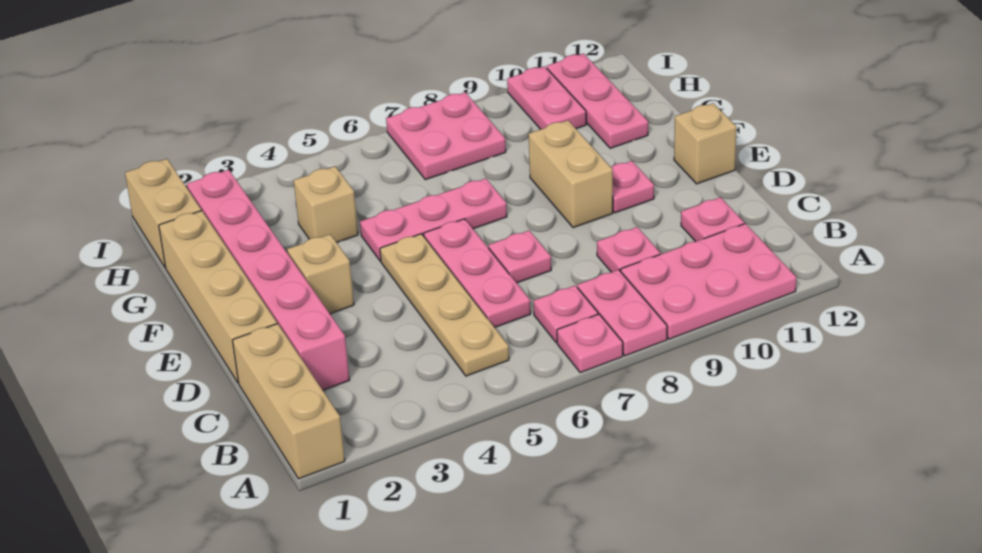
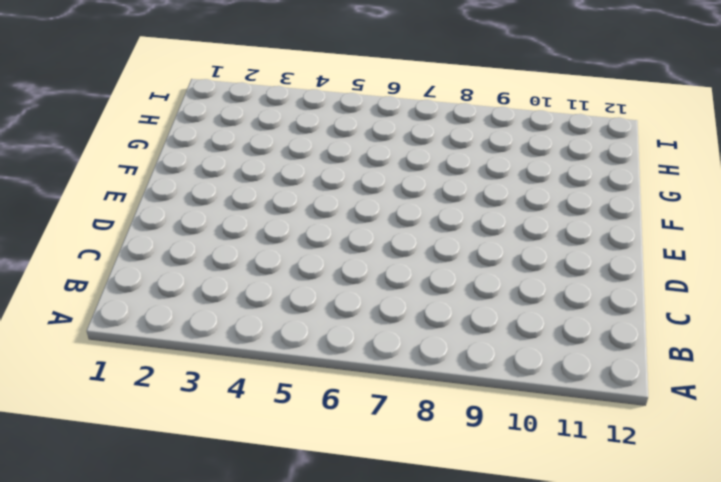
none -> tan 1x3 brick [232,324,345,479]
none -> pink 1x1 plate [557,314,623,373]
none -> pink 1x2 plate [577,270,667,356]

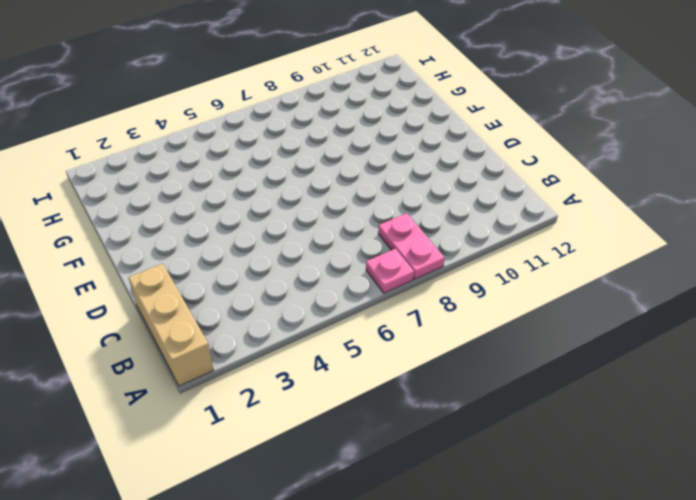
none -> pink 2x3 plate [621,224,797,339]
none -> tan 1x4 plate [380,234,509,376]
none -> pink 1x1 plate [533,286,598,343]

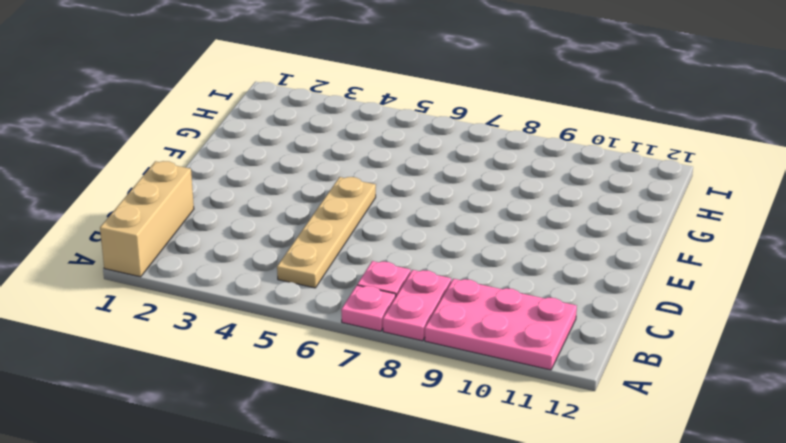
none -> pink 1x6 brick [187,170,349,390]
none -> pink 1x3 plate [424,219,531,328]
none -> pink 1x1 plate [597,227,660,272]

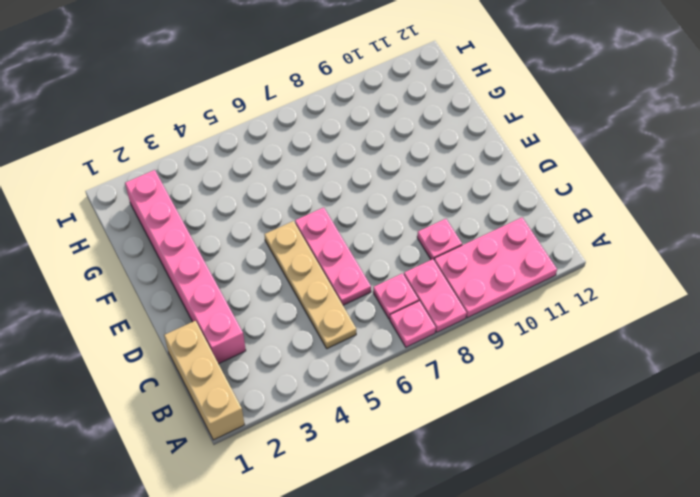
none -> pink 1x1 plate [681,197,744,242]
none -> tan 1x4 brick [159,211,277,383]
none -> pink 1x1 plate [488,231,551,283]

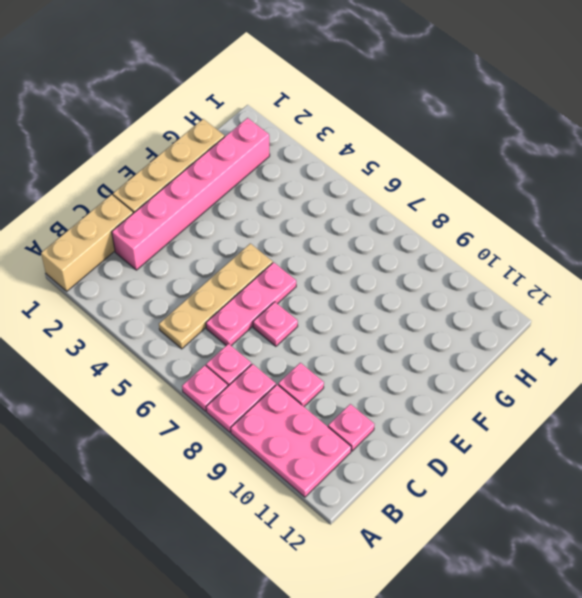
none -> tan 1x1 brick [287,234,354,314]
none -> tan 1x2 brick [529,120,613,228]
none -> pink 1x1 plate [611,161,654,213]

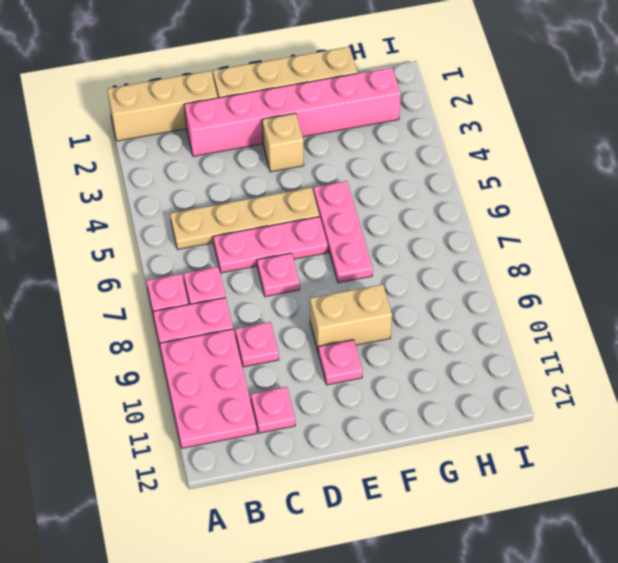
none -> tan 1x1 brick [674,103,736,184]
none -> tan 1x1 brick [294,167,358,243]
none -> pink 1x3 plate [547,54,648,148]

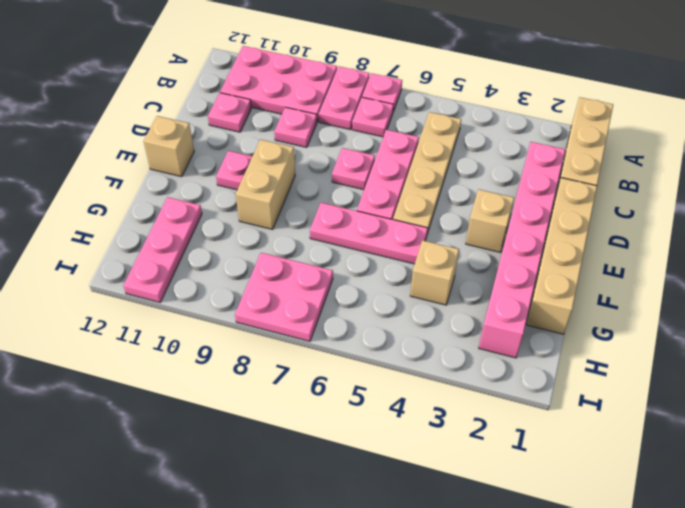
none -> tan 1x2 brick [125,159,201,268]
none -> pink 1x2 plate [507,66,586,129]

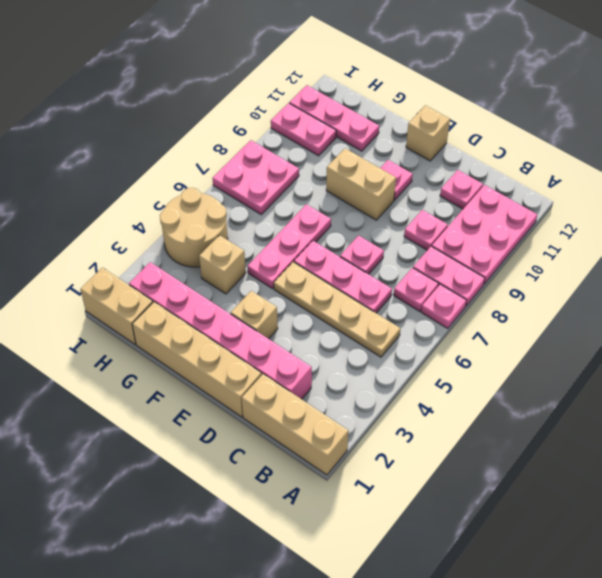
tan 2x2 round brick [160,188,228,267] -> none

